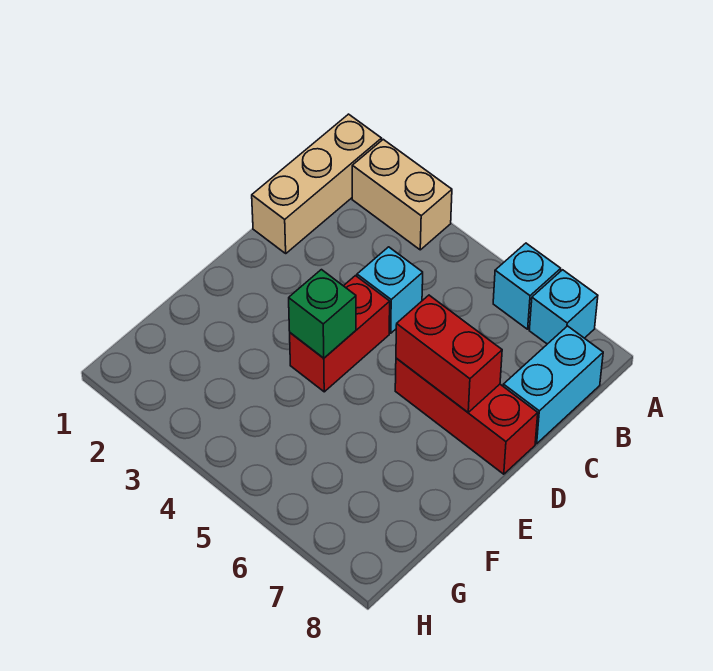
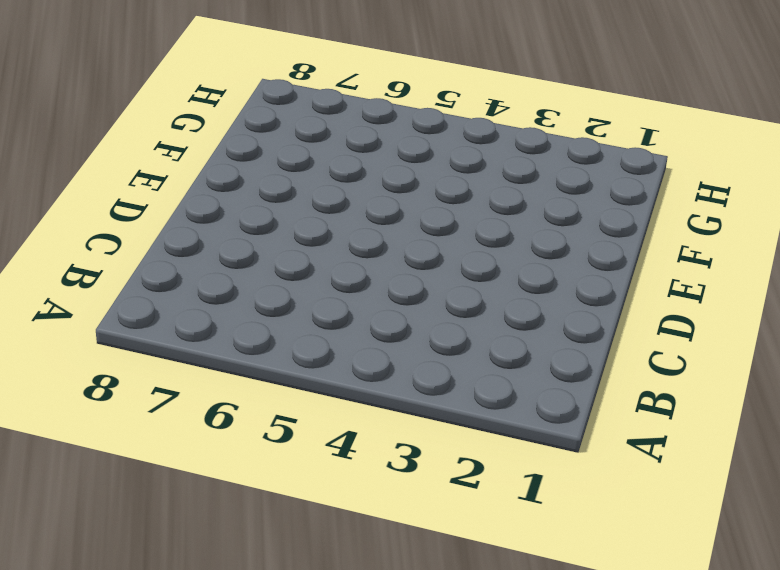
none -> tan 1x3 brick [252,114,382,253]
none -> tan 1x2 brick [352,139,452,250]

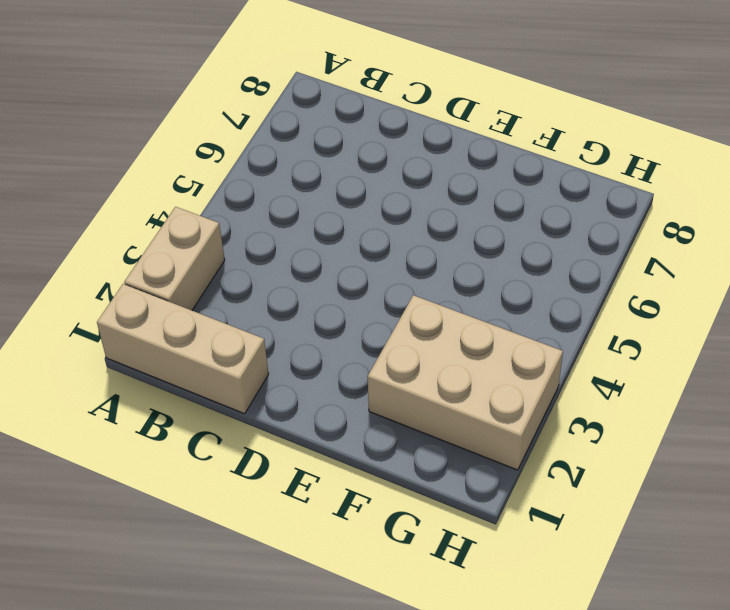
tan 2x3 brick [367,295,563,470] -> none
none -> cyan 1x1 brick [493,243,561,329]
none -> cyan 1x1 brick [529,270,598,344]

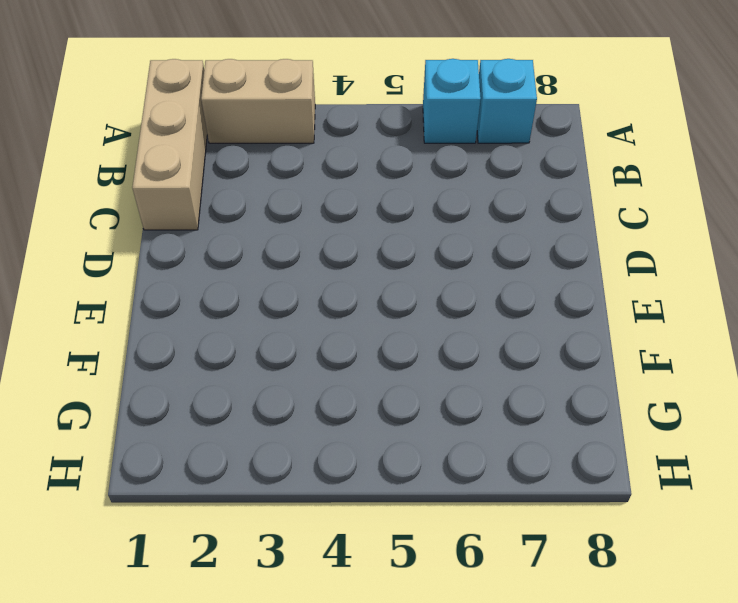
none -> cyan 1x2 brick [503,326,603,444]
none -> cyan 1x1 brick [357,247,423,333]

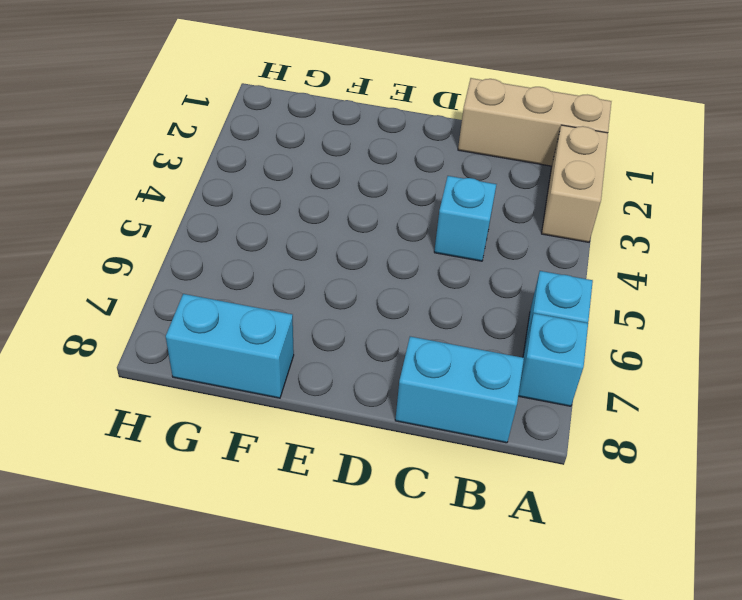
cyan 1x2 brick [166,294,294,398] -> none
none -> red 1x2 brick [290,276,390,392]
none -> red 1x3 brick [395,358,538,474]

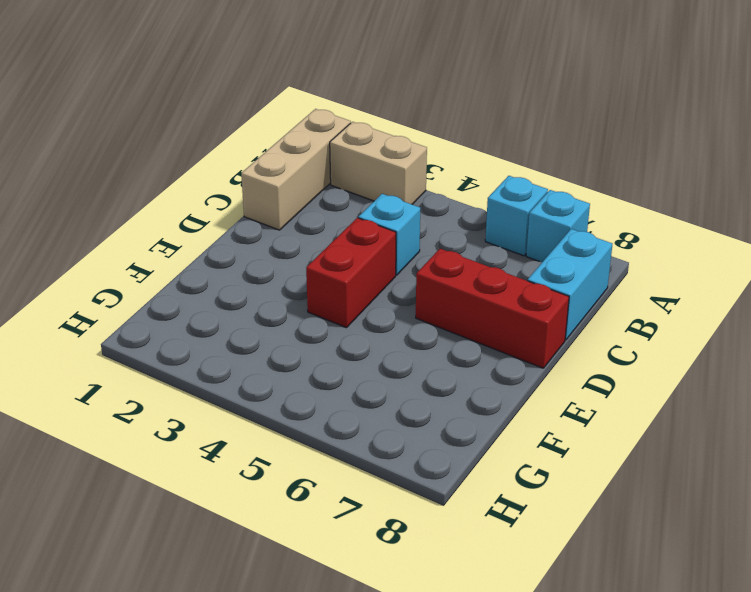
none -> red 1x2 brick [396,295,502,412]
none -> green 1x1 brick [289,270,356,358]

